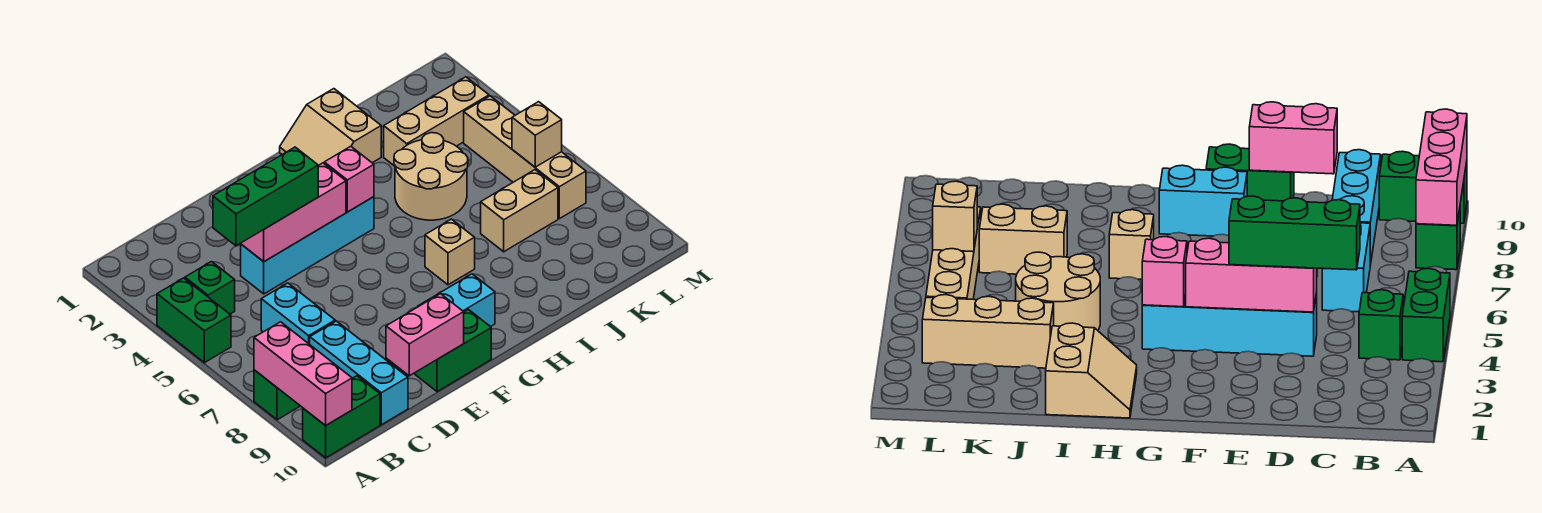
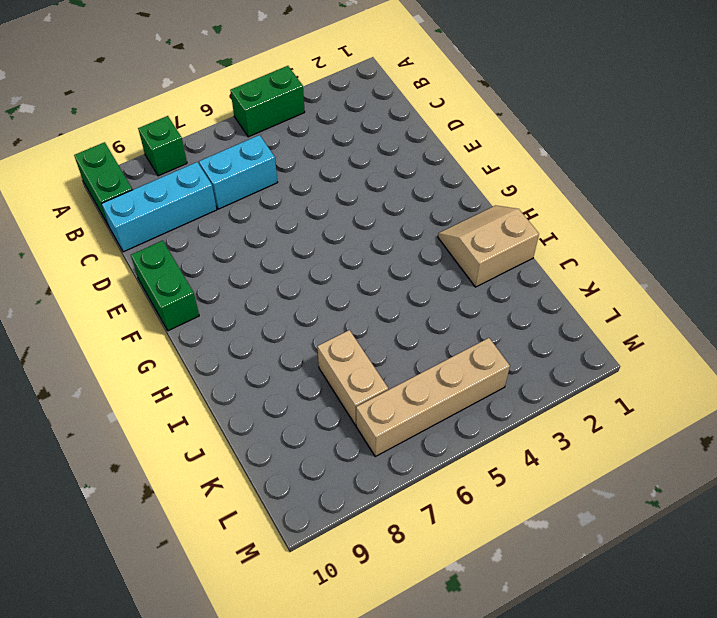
none -> green 1x1 brick [185,262,235,314]
none -> cyan 1x4 brick [241,197,374,294]
none -> cyan 1x2 brick [418,274,495,327]

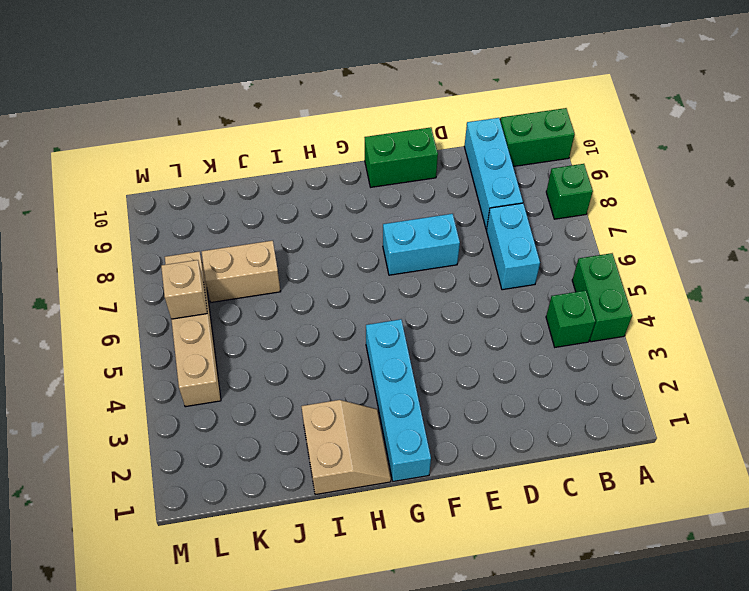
cyan 1x2 brick [383,214,460,275] -> cyan 1x2 brick moved to [418,274,495,327]
cyan 1x4 brick [366,319,431,481] -> cyan 1x4 brick turned to [241,197,374,294]
none -> tan 1x1 brick [425,219,475,285]
none -> tan 2x2 round brick [394,133,468,220]
none -> tan 1x3 brick [384,77,489,166]

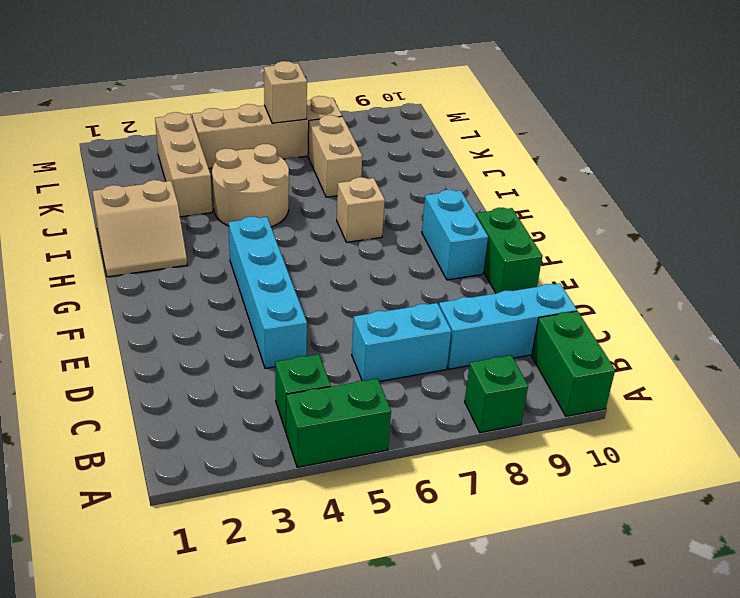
none -> pink 1x3 brick [254,322,352,426]
none -> pink 1x3 brick [241,163,346,262]
none -> pink 1x2 brick [386,294,464,376]

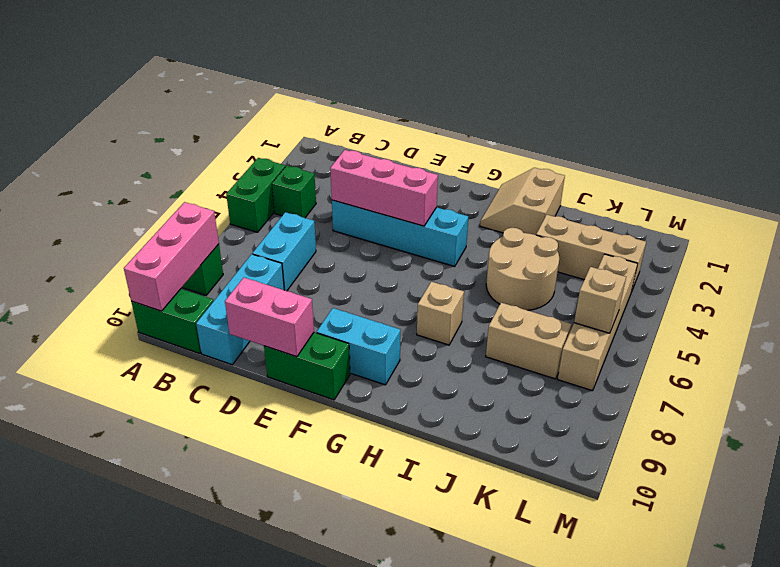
none -> pink 1x1 brick [324,146,374,212]
none -> green 1x3 brick [213,147,318,246]

